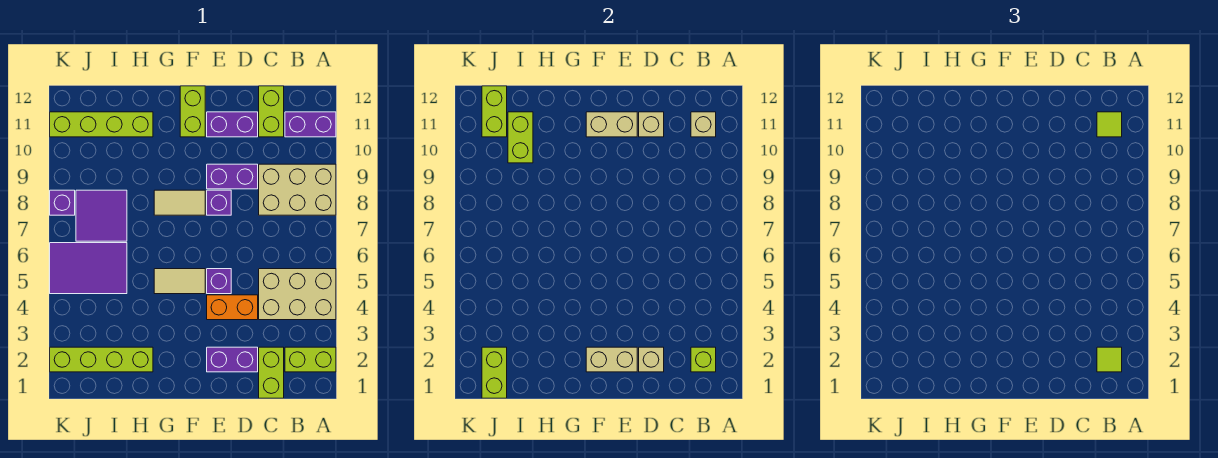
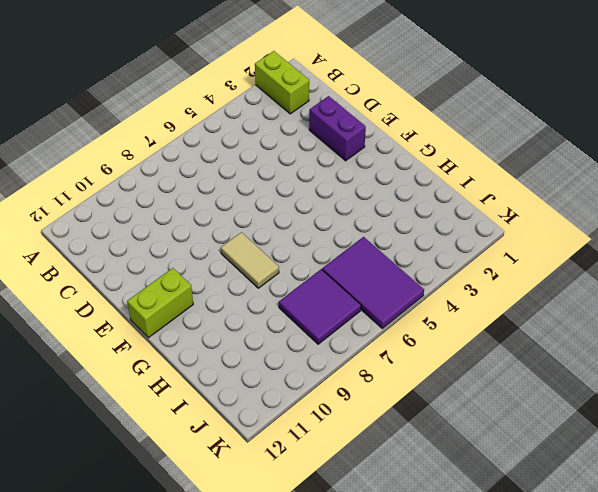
none -> tan 2x3 brick [259,269,336,320]
none -> tan 2x3 brick [259,164,336,215]
none -> purple 1x2 brick [285,112,336,137]
none -> lime 1x2 brick [259,347,284,398]

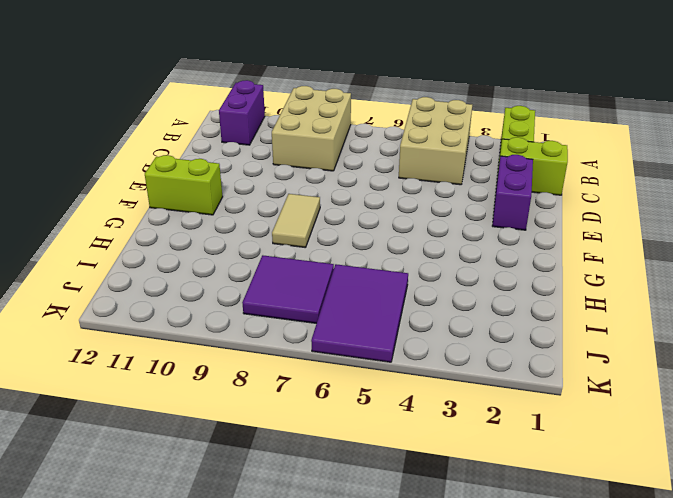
none -> lime 1x2 brick [259,86,284,137]
none -> orange 1x2 brick [207,295,258,320]
none -> purple 1x2 brick [207,164,258,189]
none -> purple 1x2 brick [207,112,258,137]

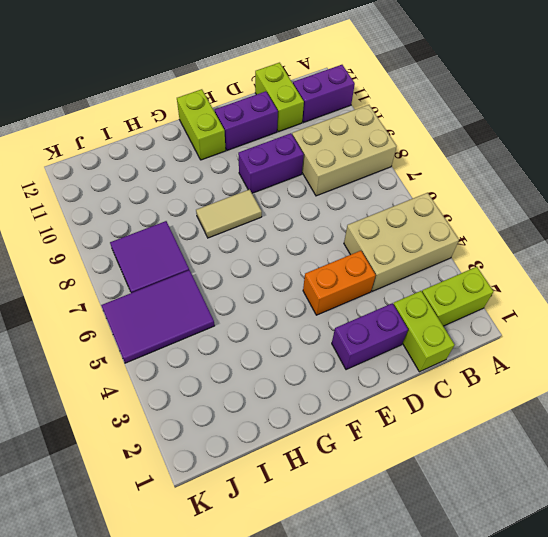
none -> purple 1x1 brick [207,269,231,294]
none -> purple 1x1 brick [207,190,231,215]
none -> tan 1x2 tile [154,269,205,294]
none -> lime 1x4 brick [50,347,153,372]

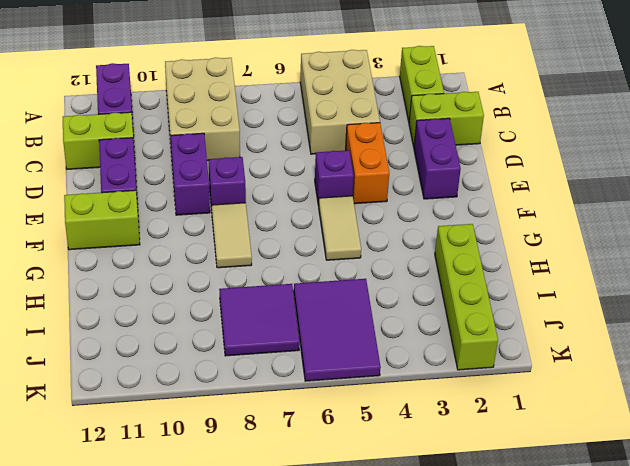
none -> lime 1x4 brick [50,112,153,137]
none -> purple 1x1 brick [50,190,75,215]
none -> lime 1x1 brick [691,347,716,372]
none -> tan 1x1 brick [691,112,716,137]

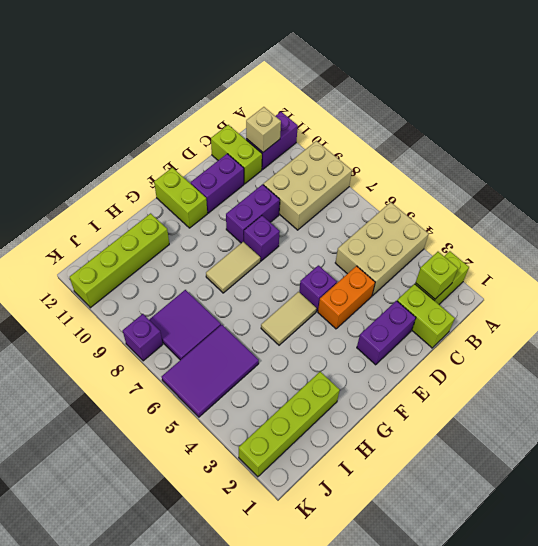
none -> tan 1x1 brick [639,347,664,372]
none -> tan 1x1 brick [639,112,664,137]
none -> tan 1x2 brick [586,347,637,372]
none -> tan 1x2 brick [586,112,637,137]

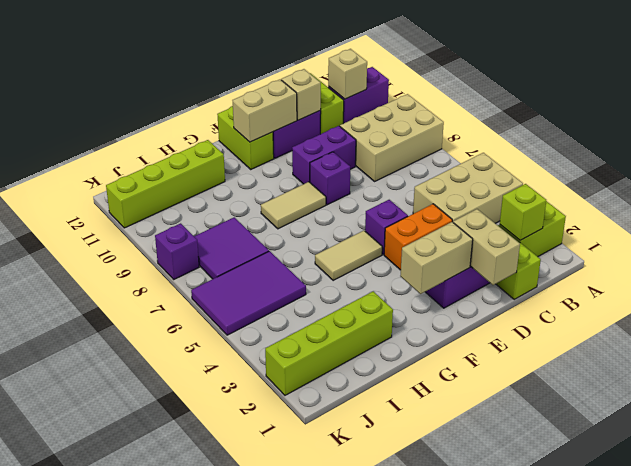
tan 1x2 brick [453,209,520,285] -> tan 1x1 brick [639,347,664,372]
none -> lime 1x2 brick [508,112,533,163]
none -> lime 1x2 brick [482,347,507,398]
none -> lime 1x2 brick [482,86,507,137]
none -> lime 1x1 tile [1097,347,1122,372]

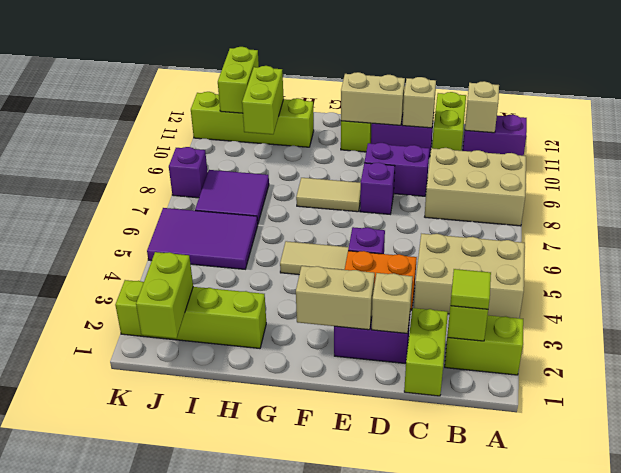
none -> lime 1x1 tile [1097,112,1122,137]

